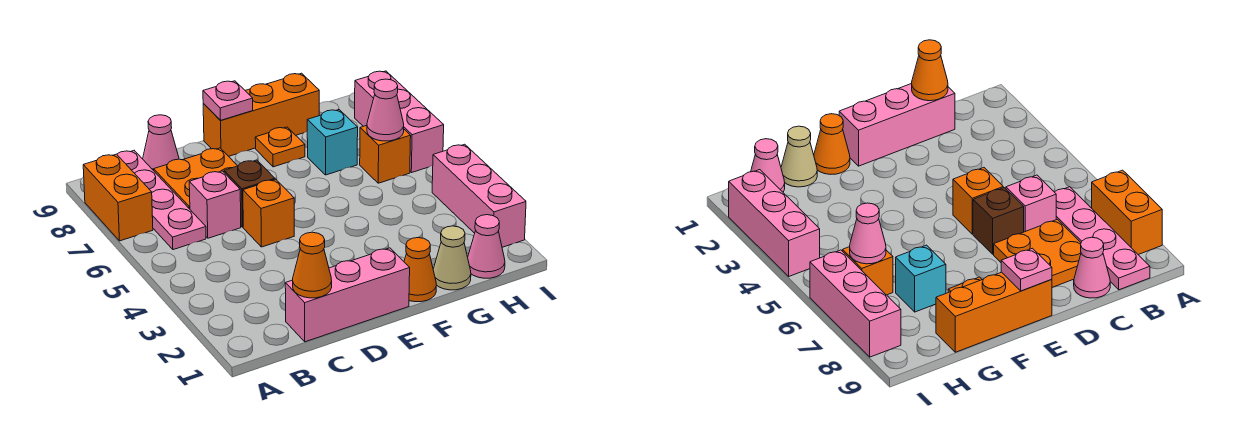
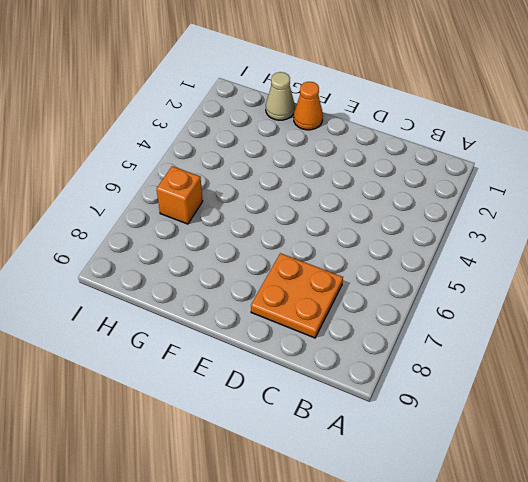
none -> orange 1x2 brick [83,154,153,241]
none -> pink 1x4 plate [117,151,206,250]
none -> pink 1x3 brick [285,248,410,342]

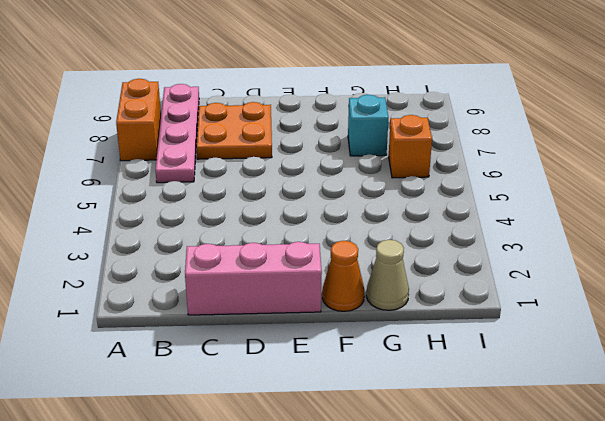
none -> pink 1x1 brick [189,171,241,238]
none -> pink 1x1 cone [143,115,179,171]
none -> orange 1x1 brick [243,179,294,247]

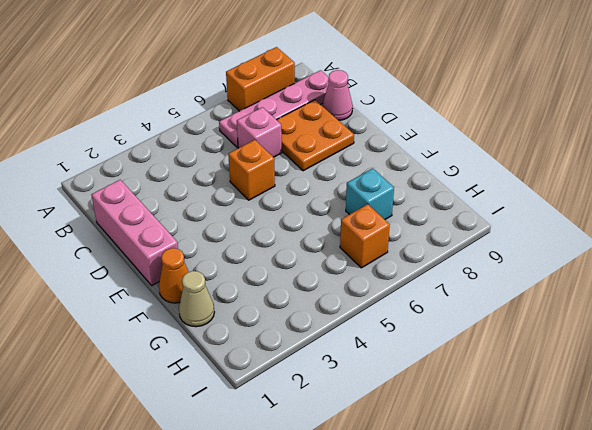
none -> brown 1x1 brick [224,160,275,227]
none -> orange 1x3 brick [203,73,319,156]
none -> orange 1x1 plate [255,127,305,167]

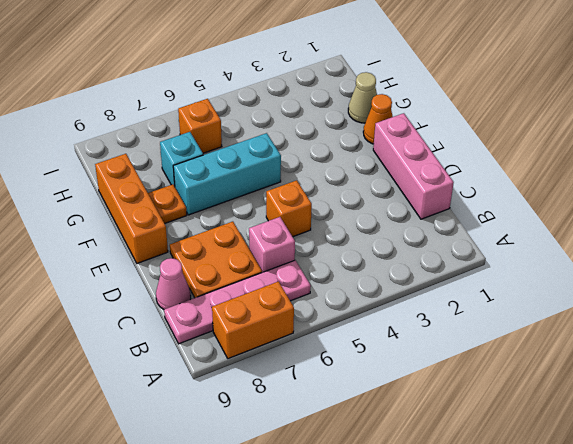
cyan 1x3 brick [173,133,281,215] -> none
none -> brown 1x1 brick [224,160,275,227]
none -> pink 1x1 cone [468,215,505,278]
none -> pink 1x3 brick [432,144,526,247]

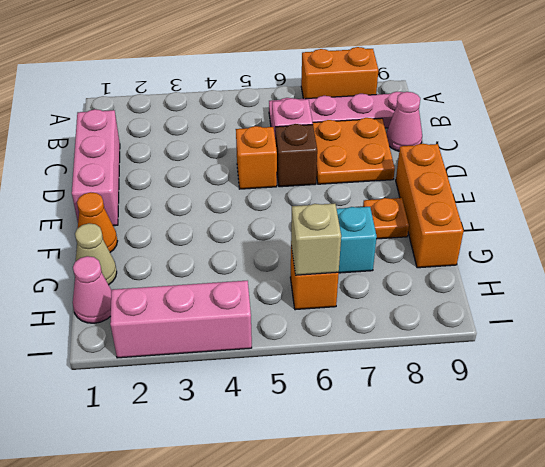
tan 1x1 brick [291,204,341,275] -> pink 1x1 cone [367,79,404,141]
none -> pink 1x3 brick [355,71,444,173]
none -> orange 1x1 cone [293,232,332,298]
none -> pink 1x1 plate [203,81,253,121]

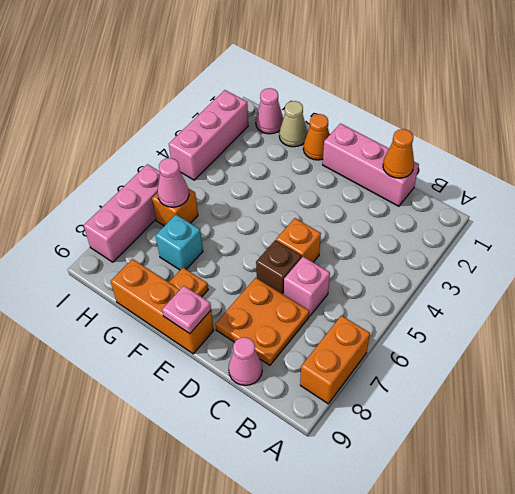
none -> pink 1x4 plate [117,151,206,250]

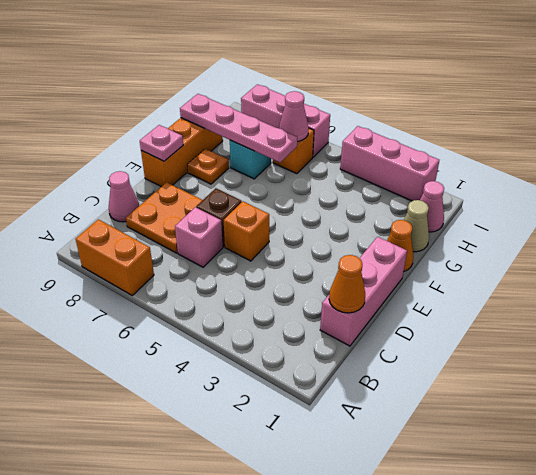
pink 1x4 plate [180,94,297,162] -> pink 1x4 plate moved to [117,151,206,250]

